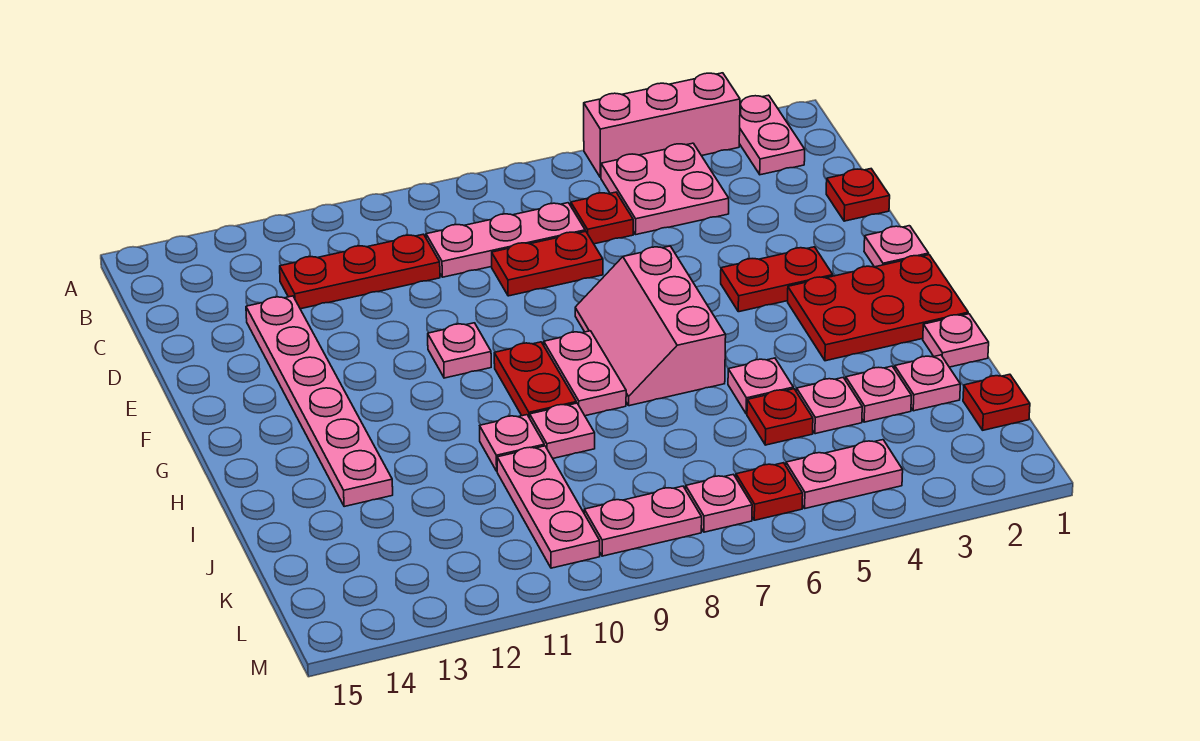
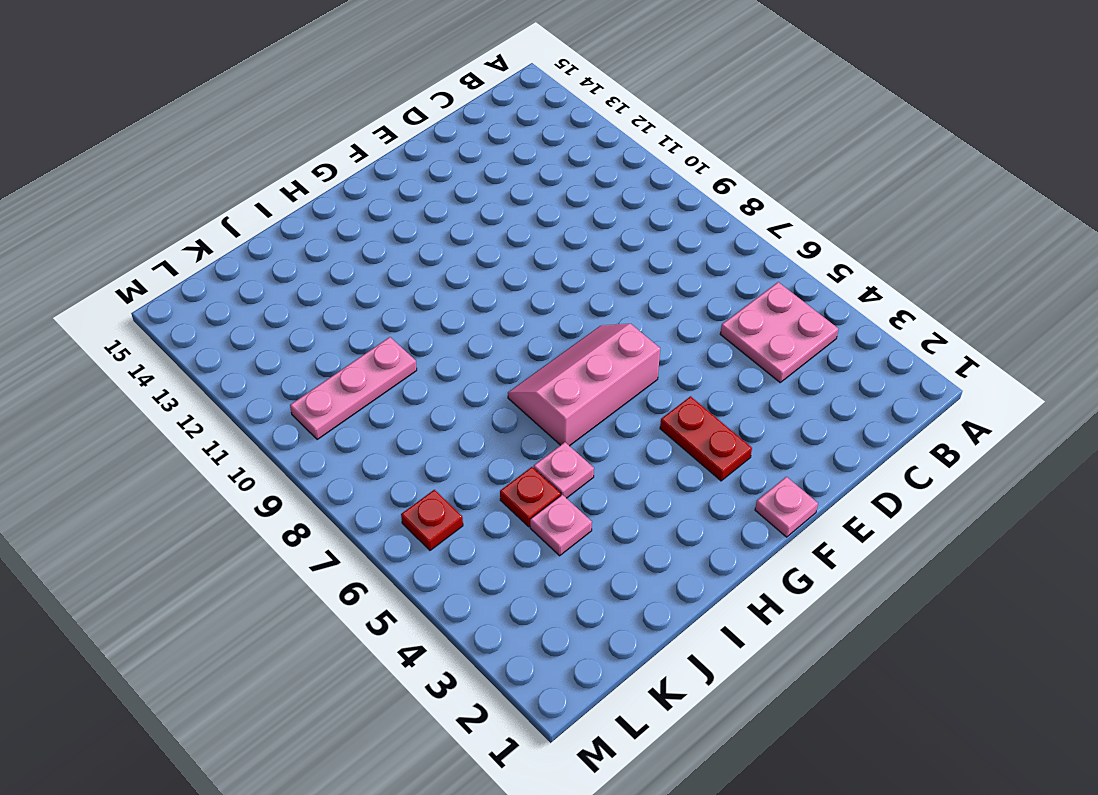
none -> pink 1x2 plate [739,95,805,175]
none -> pink 1x3 brick [584,73,740,178]
none -> red 1x1 plate [571,192,633,244]
none -> pink 1x3 plate [426,203,585,277]

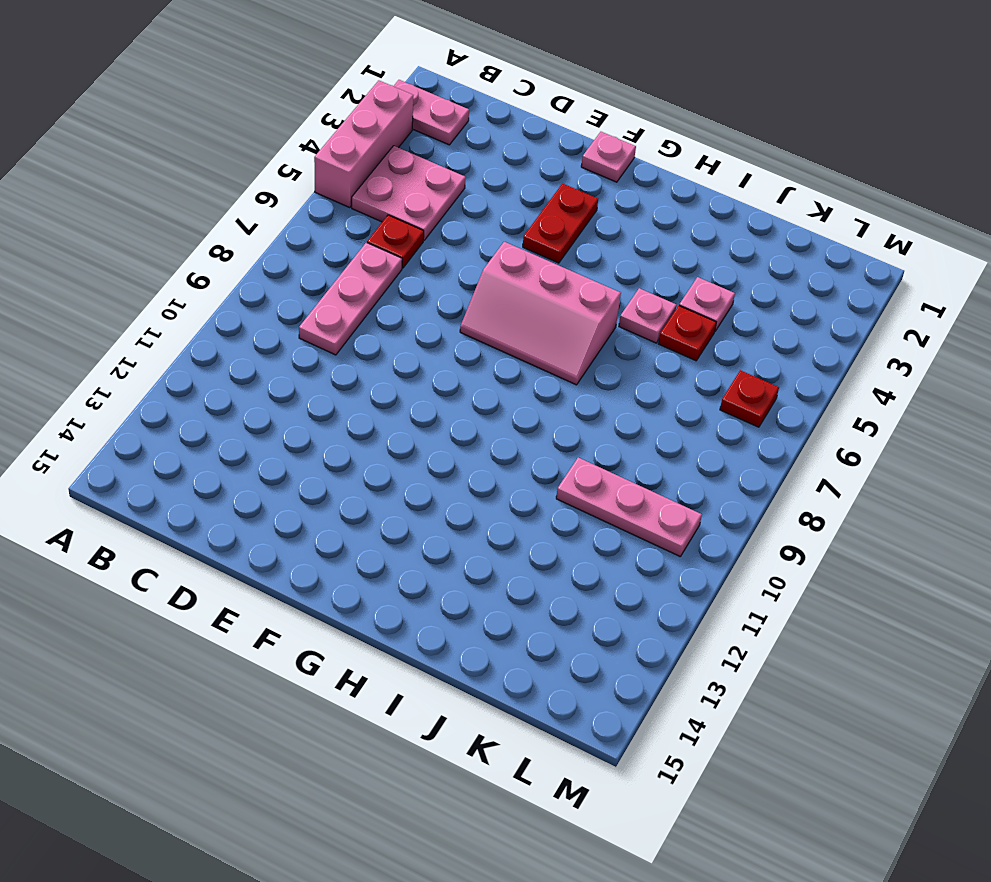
none -> red 1x3 plate [280,234,440,309]
none -> red 1x1 plate [826,169,890,221]
none -> red 1x2 plate [492,231,603,296]
none -> pink 1x6 plate [246,296,393,507]

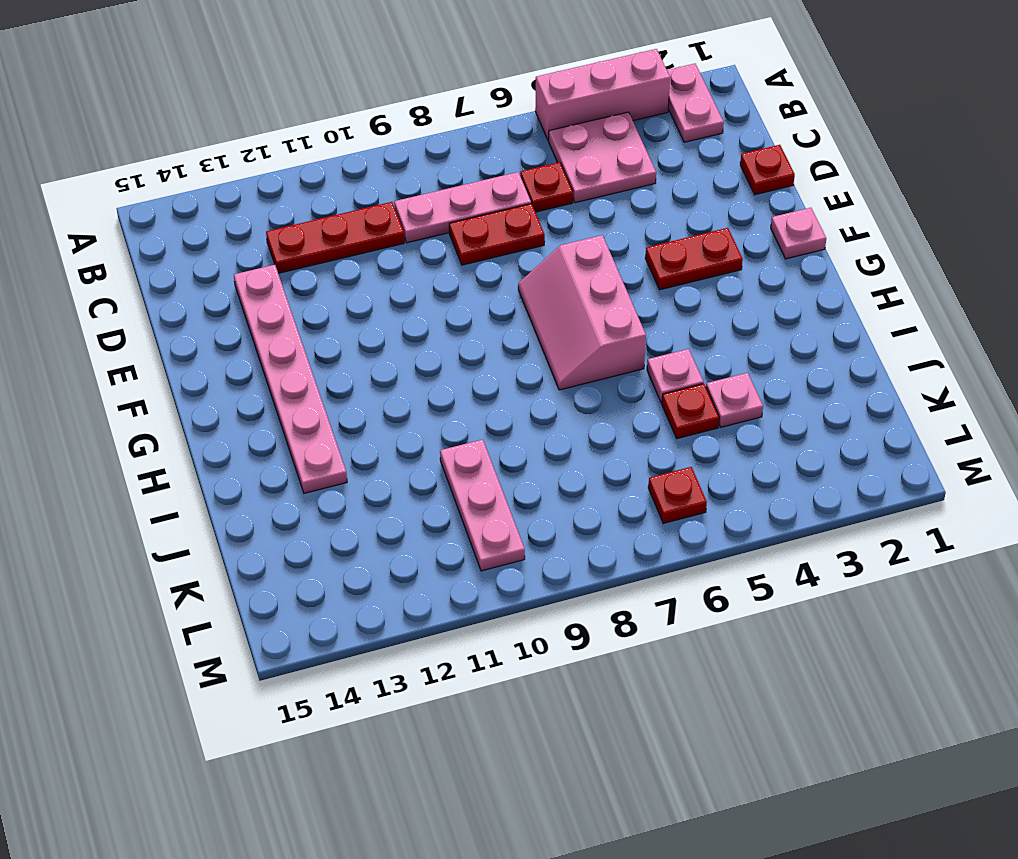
none -> pink 1x1 plate [428,323,491,378]
none -> red 2x3 plate [788,255,968,361]
none -> pink 1x2 plate [544,331,626,416]
none -> red 1x2 plate [494,342,576,418]

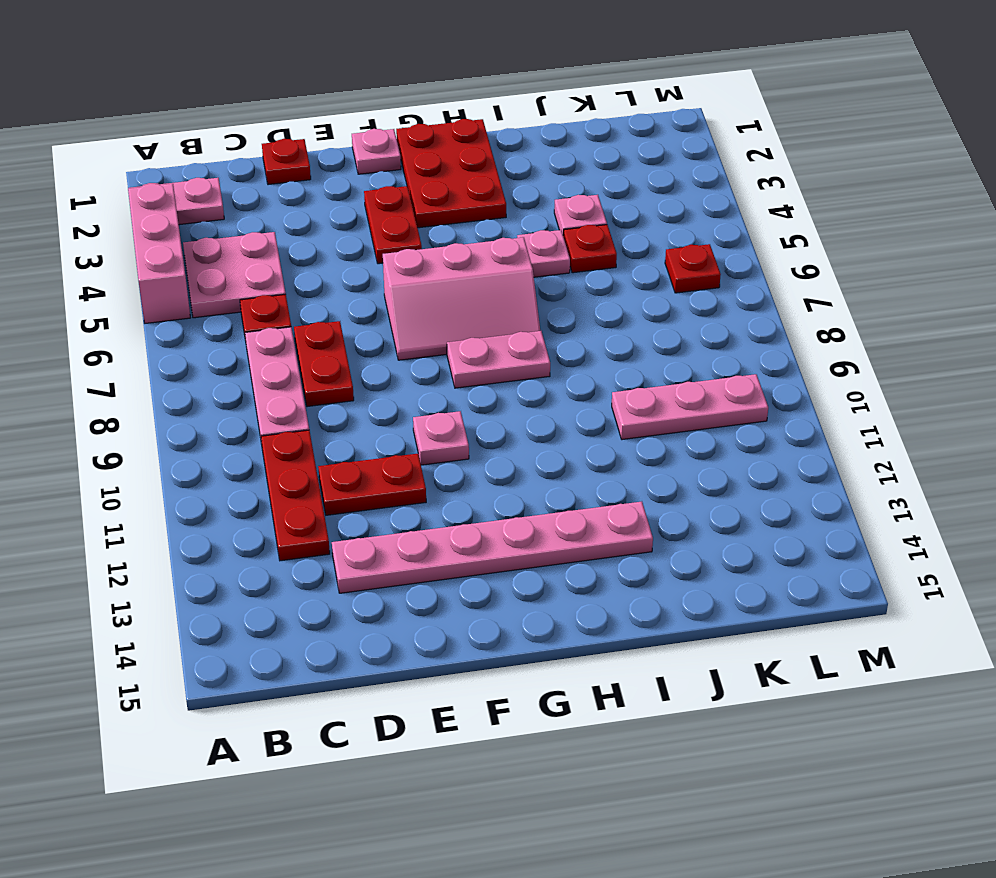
red 1x2 plate [318,454,426,515] -> red 1x2 plate moved to [494,342,576,418]
none -> pink 1x1 plate [923,314,989,367]
none -> pink 1x1 plate [530,403,595,458]
none -> pink 1x1 plate [480,415,544,471]
none -> pink 1x1 plate [895,355,960,411]

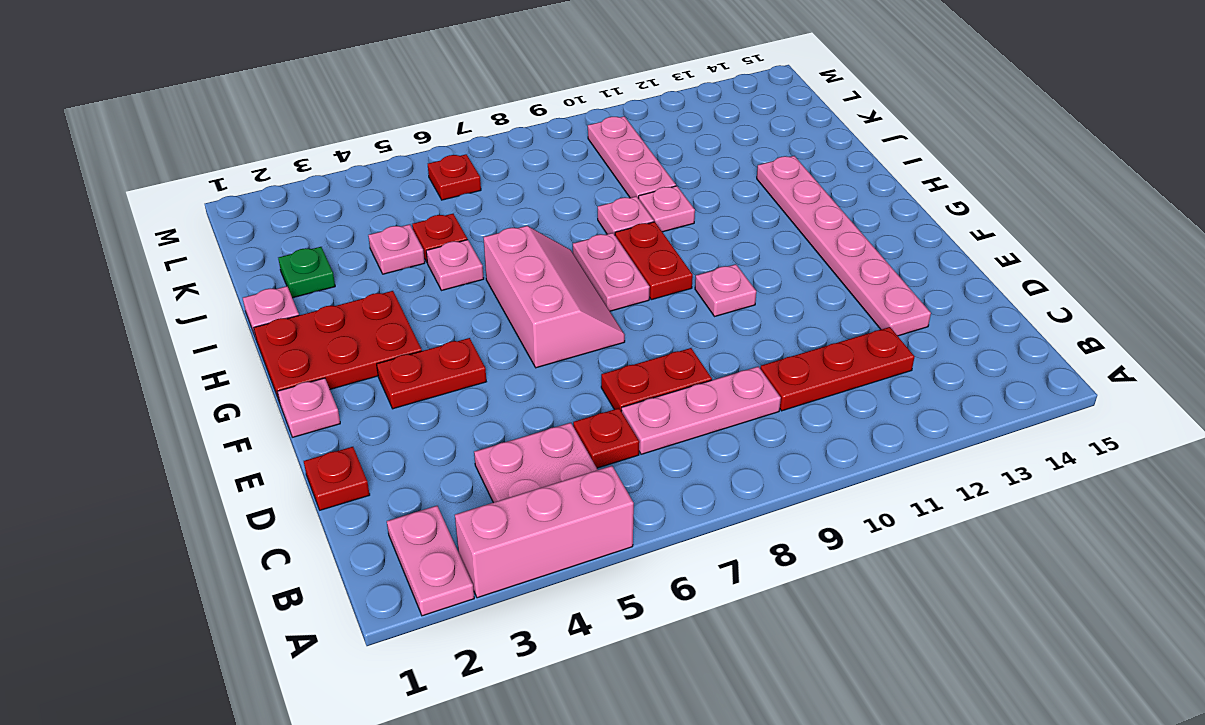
green 1x1 plate [278,247,335,298] -> pink 1x1 plate [895,355,960,411]
none -> pink 1x1 plate [846,366,911,422]
none -> red 1x1 plate [963,374,1030,430]
none -> pink 1x2 plate [786,440,903,508]
none -> pink 1x1 plate [686,474,752,532]

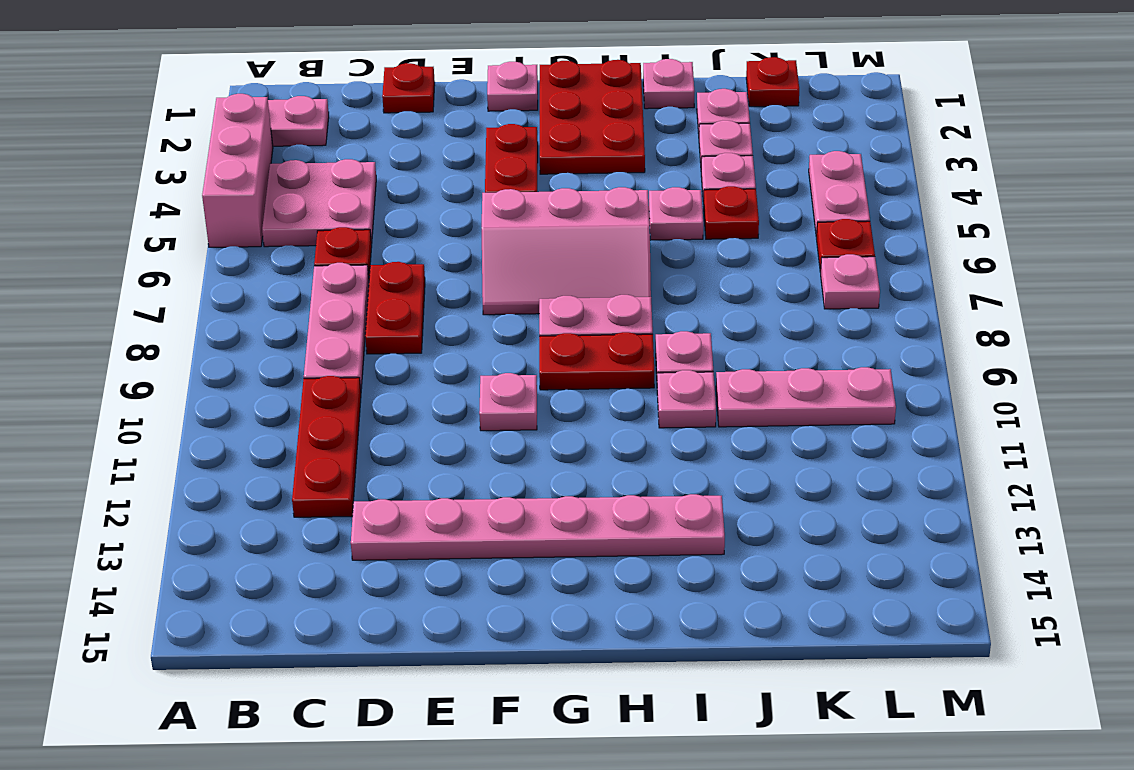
none -> pink 1x2 plate [584,486,702,556]

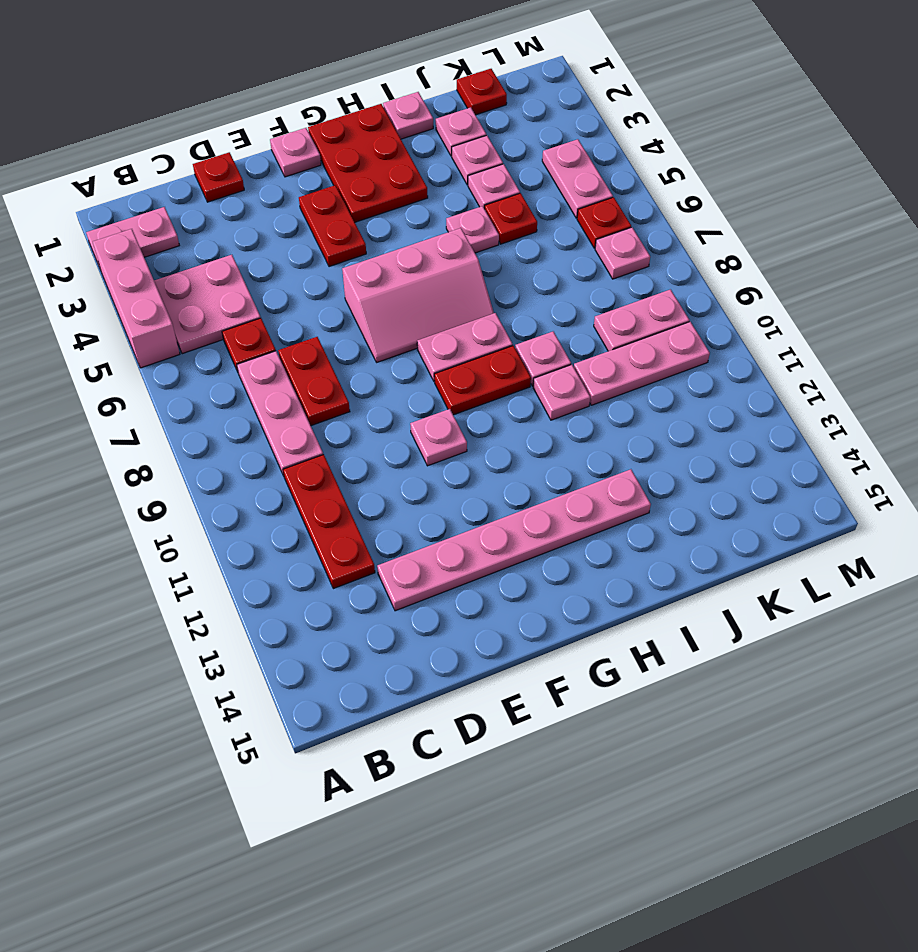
pink 1x2 plate [594,289,689,351] -> pink 1x2 plate turned to [584,486,702,556]

